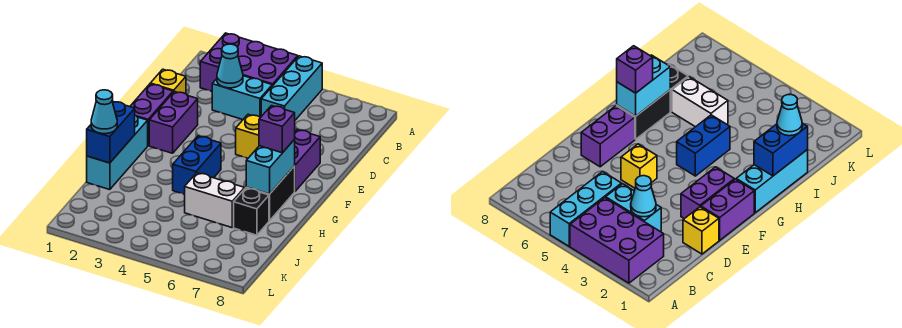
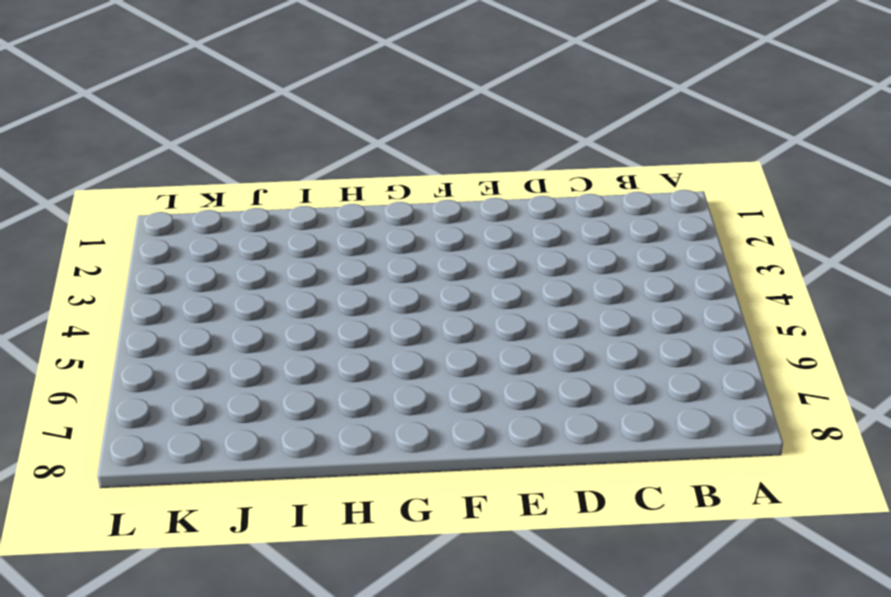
none -> purple 2x3 brick [200,33,298,91]
none -> cyan 1x3 brick [261,56,322,120]
none -> cyan 1x2 brick [212,76,272,120]

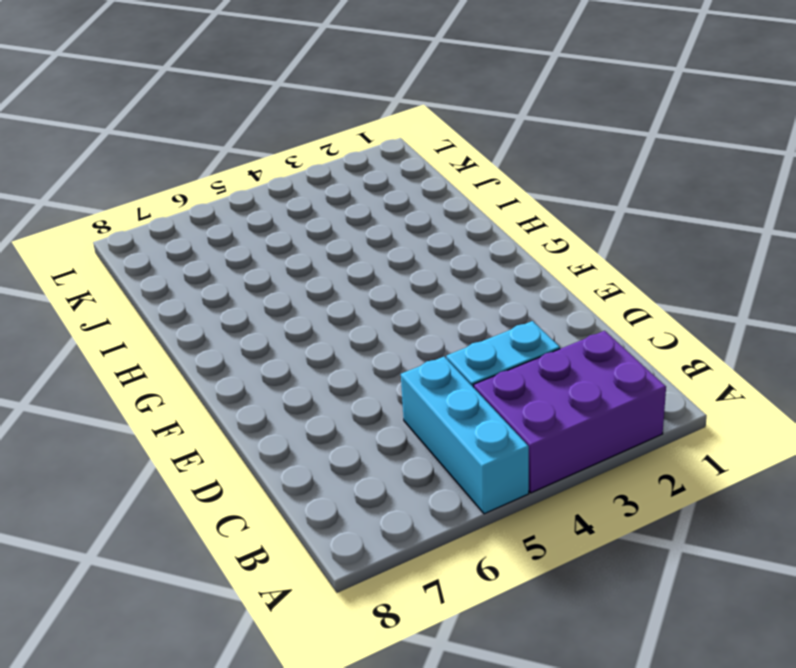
none -> yellow 1x1 brick [150,69,186,94]
none -> purple 1x2 brick [130,84,173,146]
none -> purple 1x2 brick [149,92,198,153]

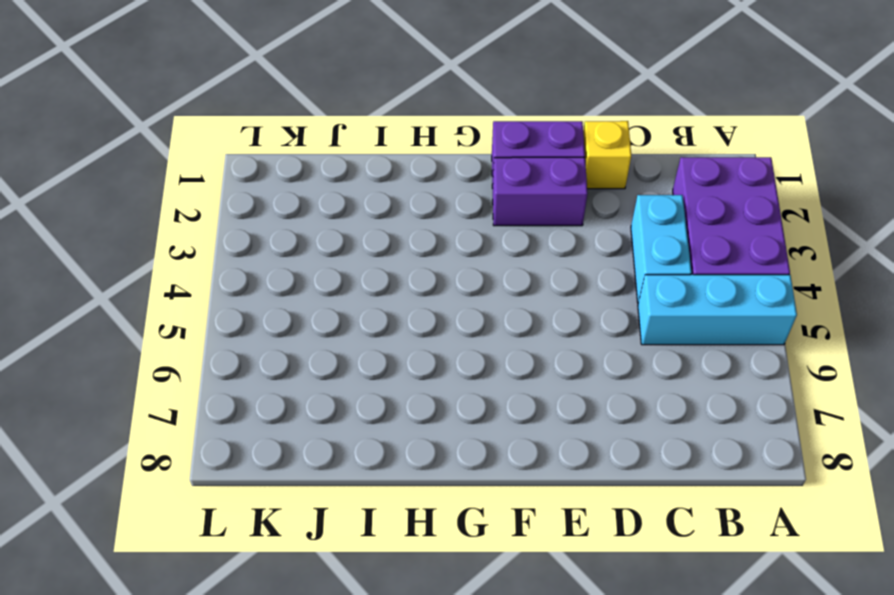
none -> yellow 1x1 brick [236,114,260,158]
none -> purple 1x2 brick [294,130,320,191]
none -> cyan 1x3 brick [87,115,148,190]

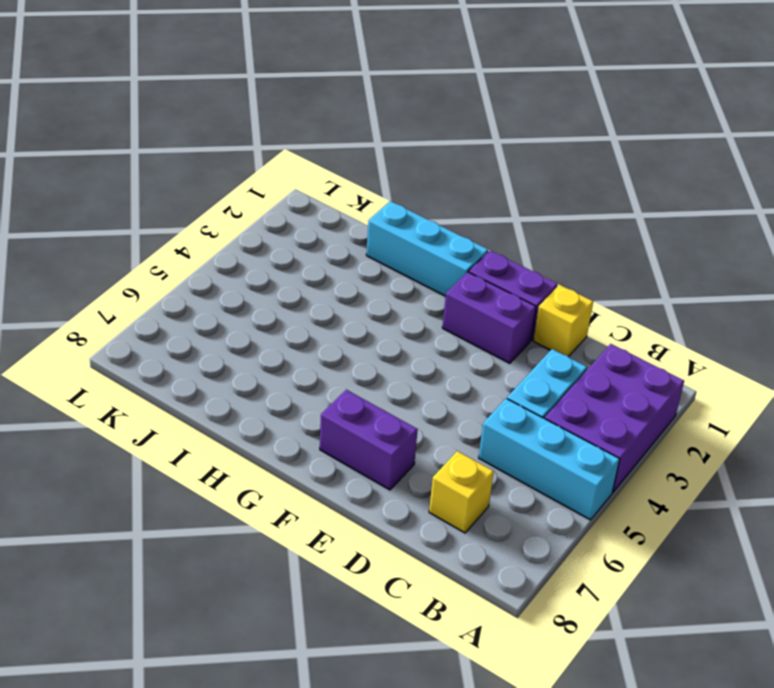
yellow 1x1 brick [429,451,494,533] -> yellow 1x1 brick moved to [236,114,260,158]
none -> blue 1x2 brick [173,136,221,194]
none -> black 1x2 brick [246,166,295,221]
none -> white 1x2 brick [184,173,245,227]

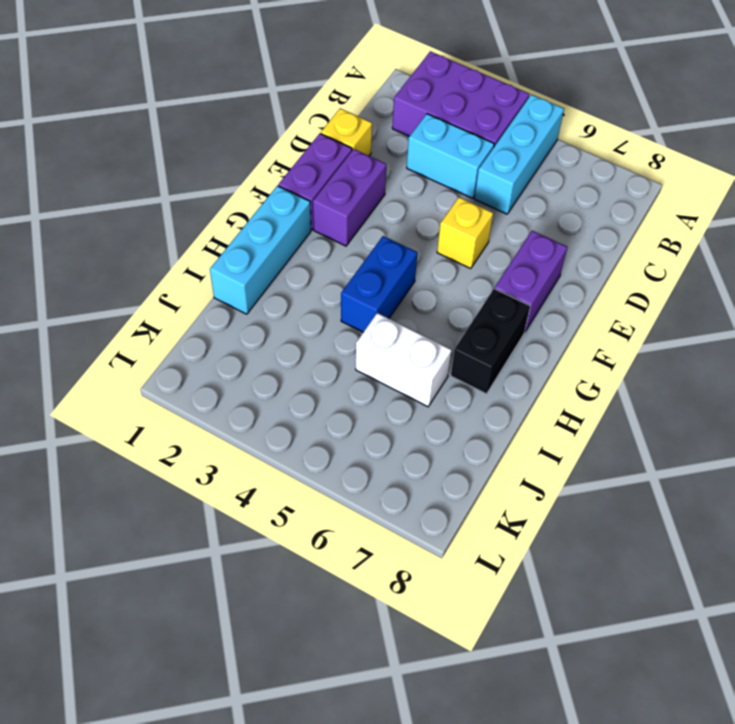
none -> black 1x1 brick [234,188,269,235]
none -> cyan 1x1 cone [217,44,243,88]
none -> cyan 1x2 brick [246,140,295,194]

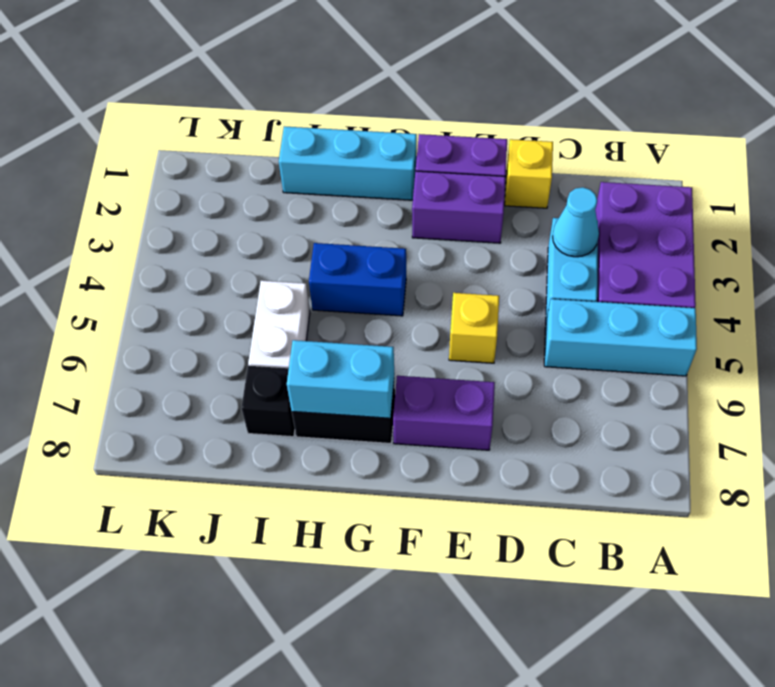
none -> blue 1x2 brick [87,101,135,163]
none -> purple 1x1 brick [259,106,295,153]
none -> cyan 1x1 cone [91,90,117,134]

